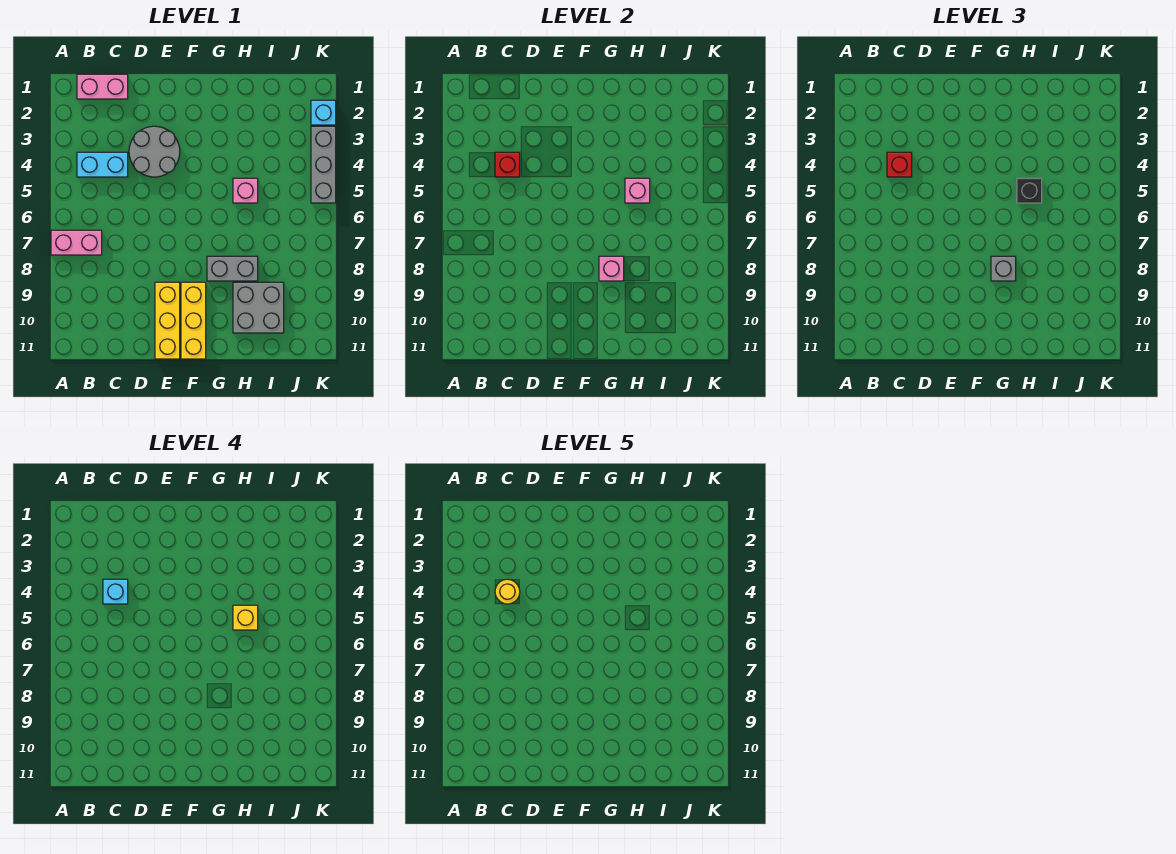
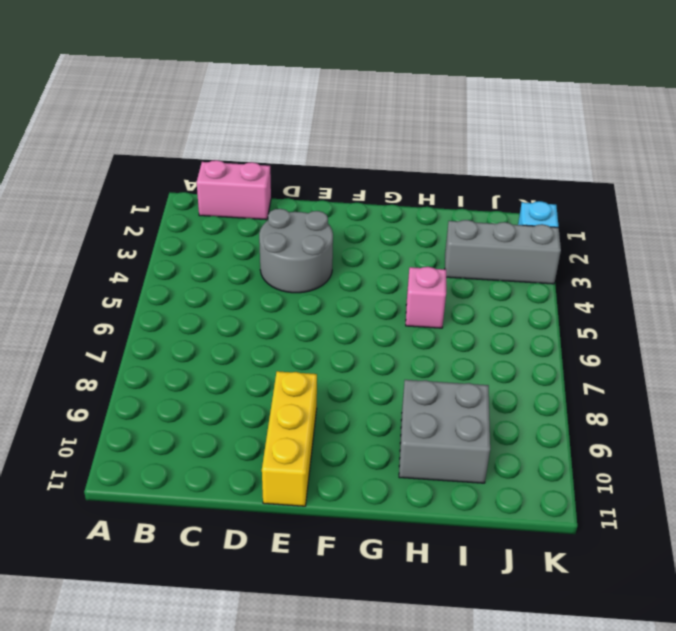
grey 1x3 brick [445,220,561,284] -> grey 1x3 brick turned to [311,126,336,203]
none -> pink 1x2 brick [51,230,102,255]
none -> cyan 1x2 brick [77,152,128,177]
none -> yellow 1x3 brick [181,282,206,359]

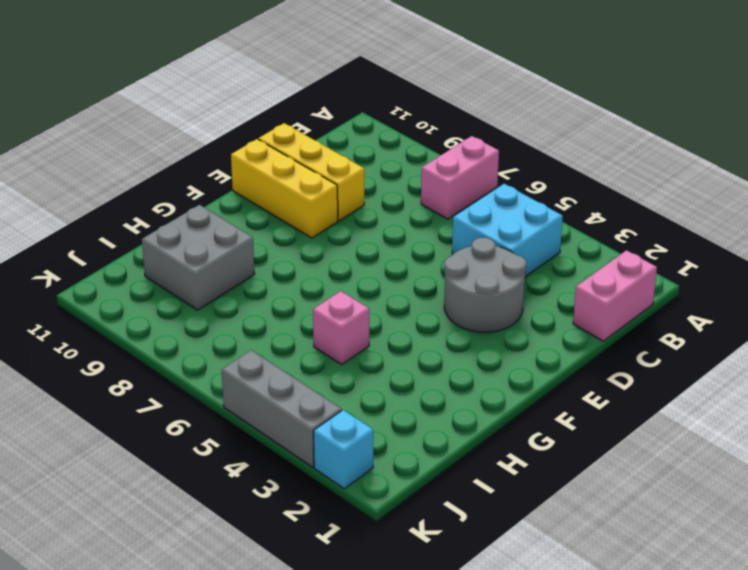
cyan 2x2 brick [452,184,563,277] -> cyan 1x2 brick [77,152,128,177]
yellow 1x3 brick [258,123,364,221] -> yellow 1x3 brick moved to [181,282,206,359]
none -> grey 1x2 brick [207,256,258,281]
none -> red 1x1 brick [495,152,520,177]
none -> pink 1x1 brick [599,256,624,281]

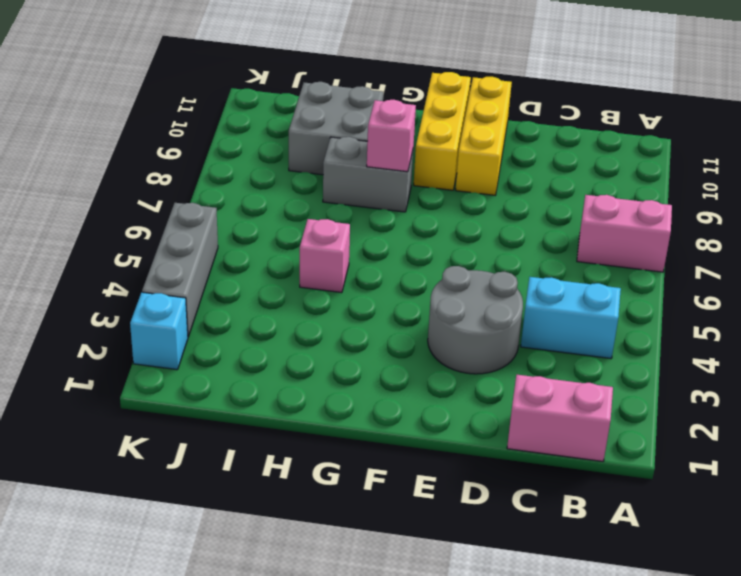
none -> red 1x1 brick [495,152,520,177]
none -> pink 1x1 brick [625,178,650,203]
none -> red 1x1 brick [887,152,912,177]

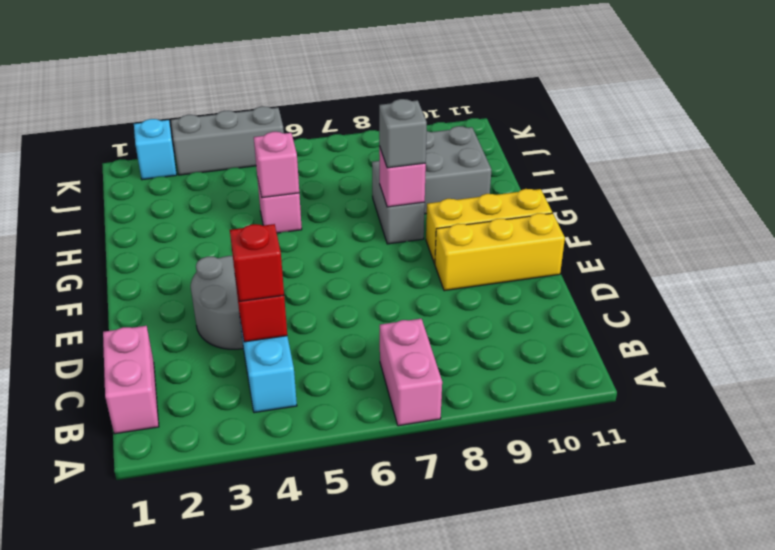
none -> black 1x1 brick [1017,178,1042,203]
none -> cyan 1x1 brick [103,579,128,604]
none -> yellow 1x1 brick [233,605,258,630]

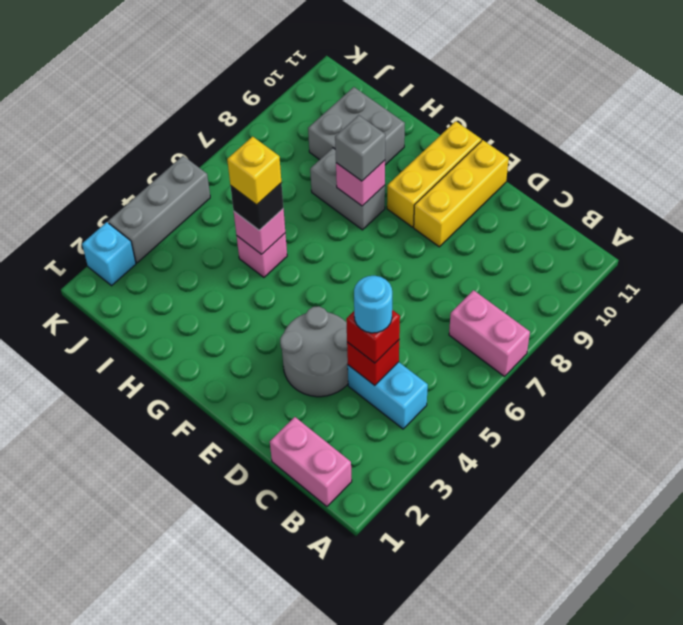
cyan 1x1 round brick [354,276,392,333] -> cyan 1x1 brick [103,579,128,604]
none -> yellow 1x1 round brick [495,579,520,604]

